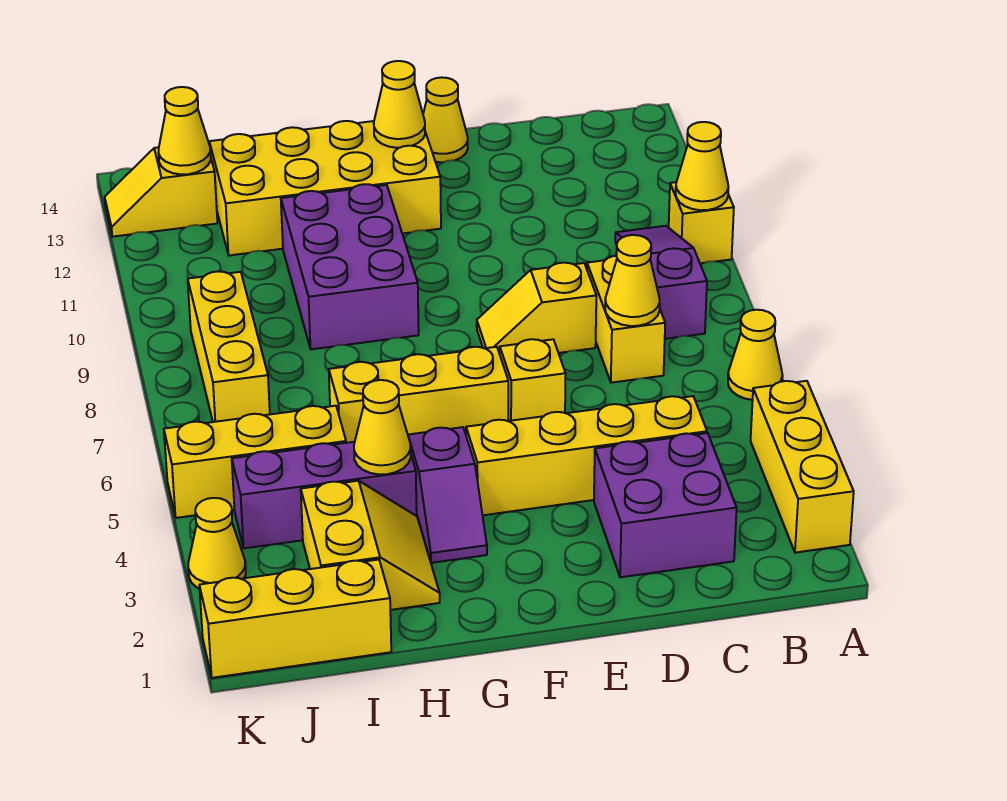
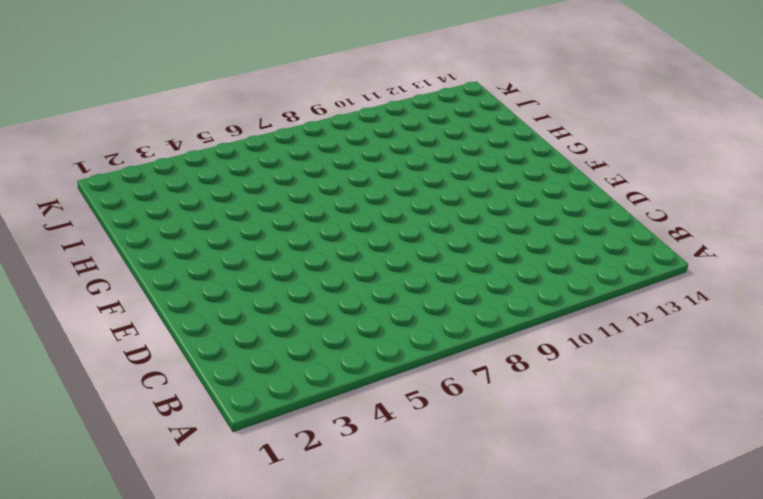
none -> yellow 1x3 brick [751,381,854,553]
none -> yellow 1x1 cone [728,310,783,400]
none -> yellow 1x1 brick [669,182,734,263]

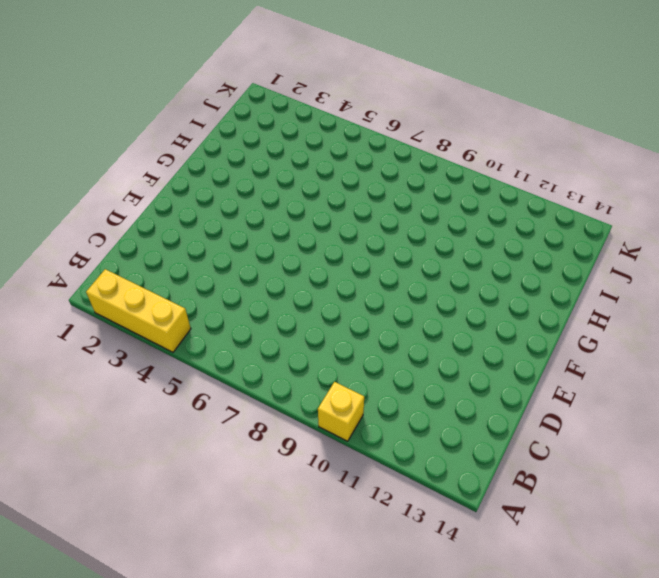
none -> yellow 1x1 cone [728,310,783,400]
none -> purple 1x3 slope [615,226,707,339]
none -> purple 2x2 brick [594,433,737,577]

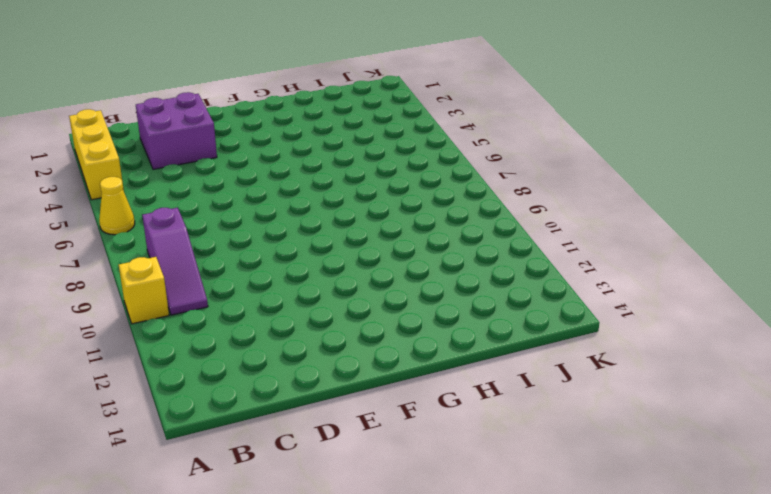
none -> yellow 1x4 brick [466,396,707,515]
none -> yellow 1x2 brick [587,256,665,383]
none -> yellow 1x2 slope [477,263,596,354]

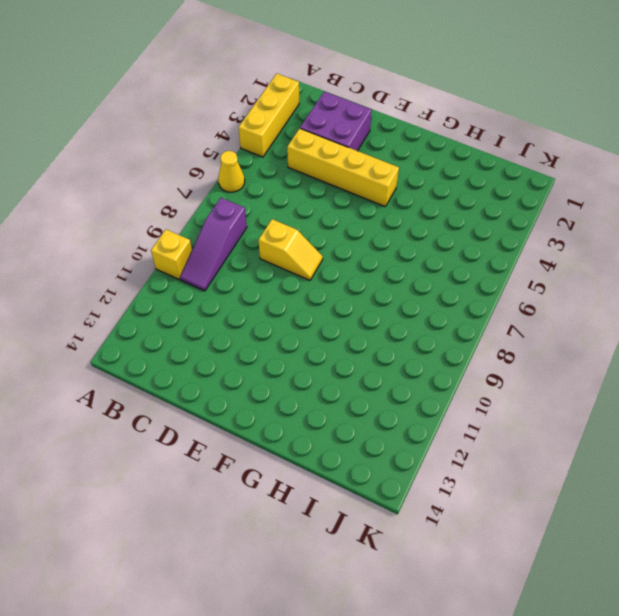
none -> yellow 1x2 brick [587,256,665,383]
none -> yellow 1x1 brick [500,339,566,421]
none -> yellow 1x1 cone [423,77,468,162]

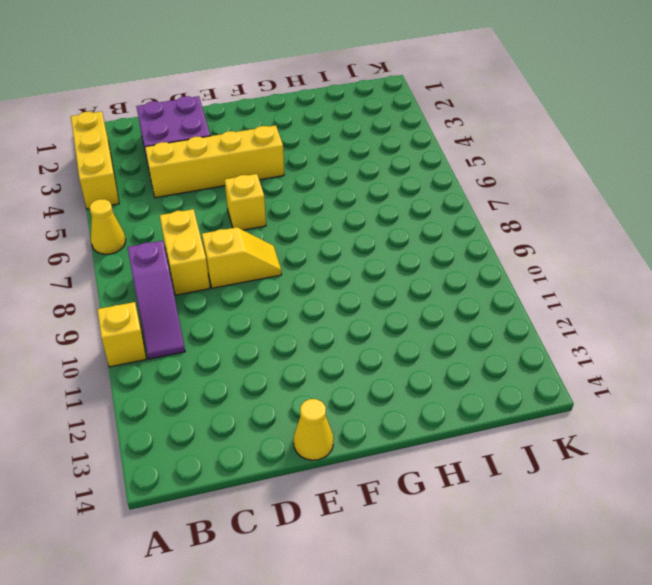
none -> yellow 1x3 brick [329,347,508,443]
none -> yellow 2x4 brick [209,121,441,255]
none -> purple 1x2 slope [408,427,487,563]

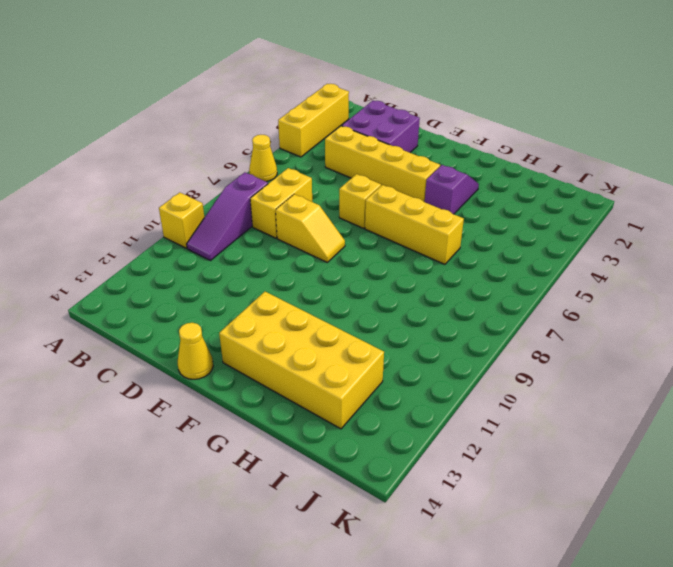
none -> purple 2x3 brick [281,184,419,349]
none -> yellow 2x2 slope [301,481,440,610]
none -> purple 1x3 brick [232,442,417,548]

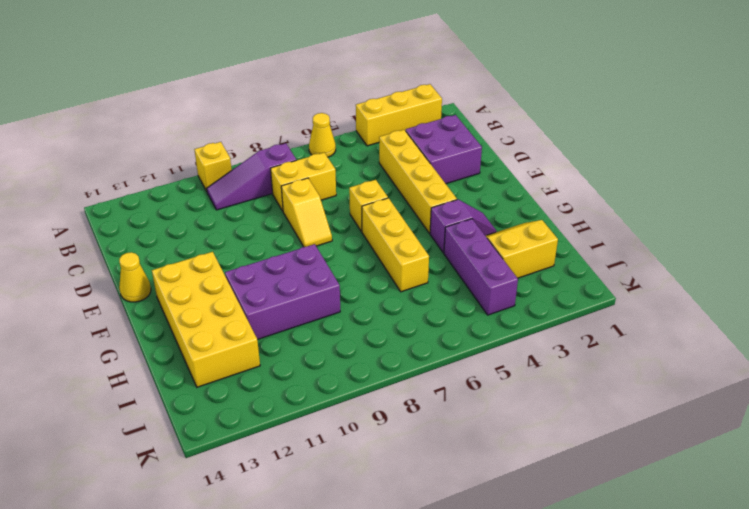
none -> yellow 1x3 brick [199,560,391,678]
none -> yellow 1x3 brick [164,406,346,518]
none -> yellow 1x3 brick [188,271,270,422]

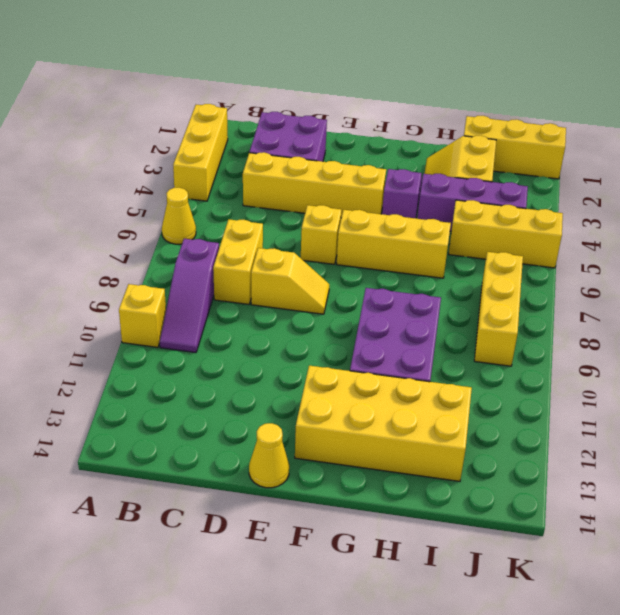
none -> yellow 1x2 slope [105,147,217,237]
none -> yellow 1x1 cone [188,498,246,589]
none -> yellow 1x1 cone [676,122,729,210]

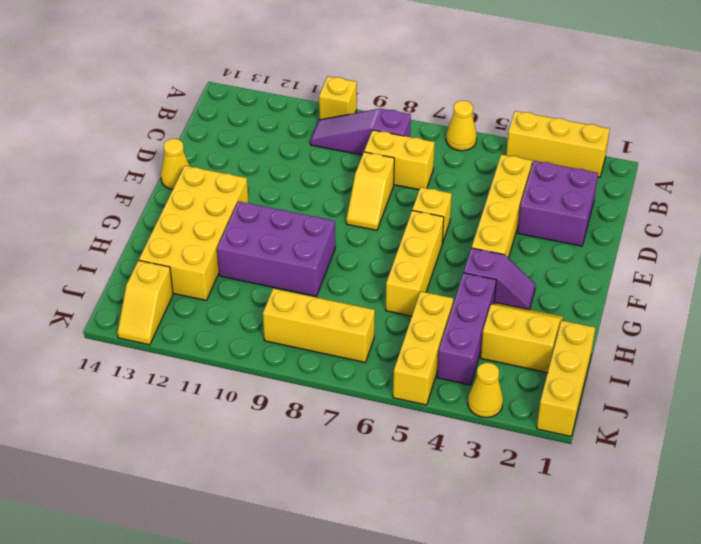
none -> yellow 1x1 cone [676,122,729,210]
none -> yellow 1x1 cone [605,235,660,326]
none -> yellow 1x1 cone [374,61,425,148]

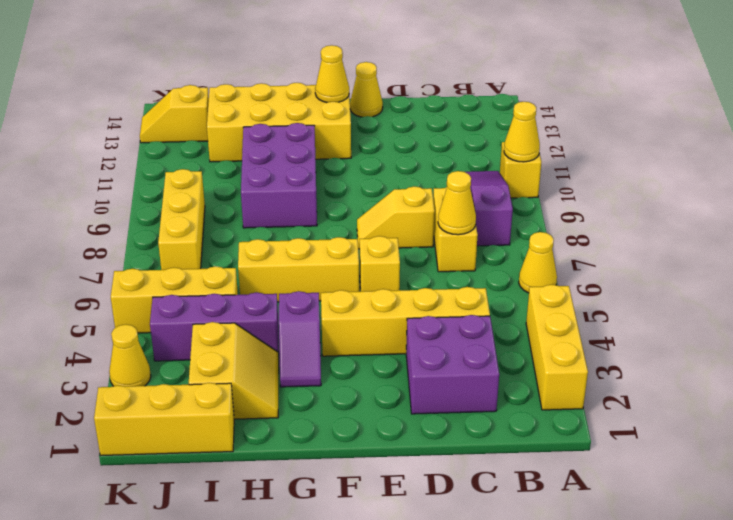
none -> yellow 1x1 cone [354,380,411,474]
none -> yellow 1x1 cone [159,87,211,174]

